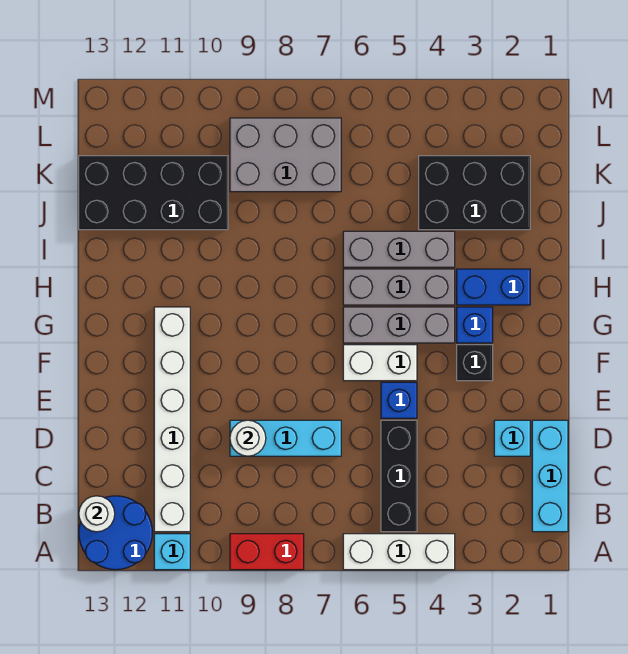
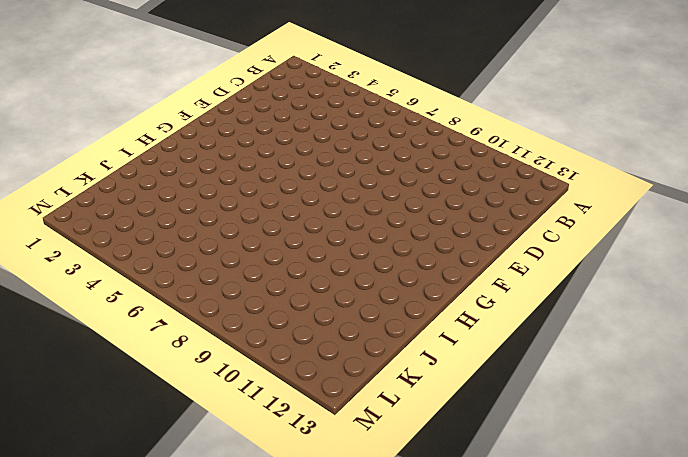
none -> white 1x3 brick [343,534,455,570]
none -> red 1x2 brick [230,534,304,570]
none -> cyan 1x1 brick [154,534,190,570]

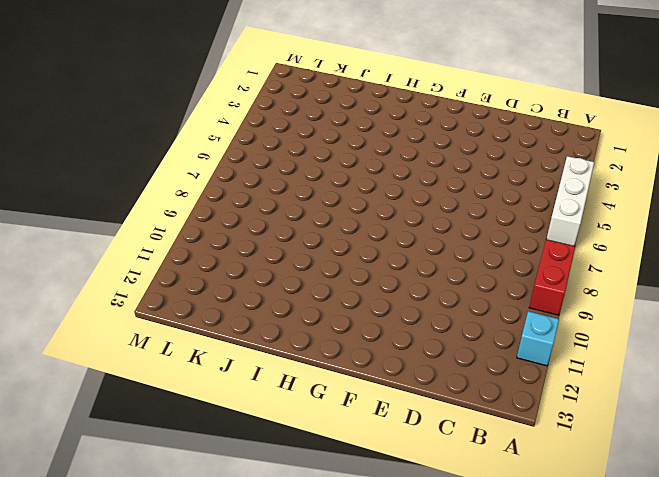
none -> blue 2x2 round brick [79,496,153,570]
none -> cyan 1x3 brick [532,420,568,532]
none -> black 1x3 brick [381,420,417,532]

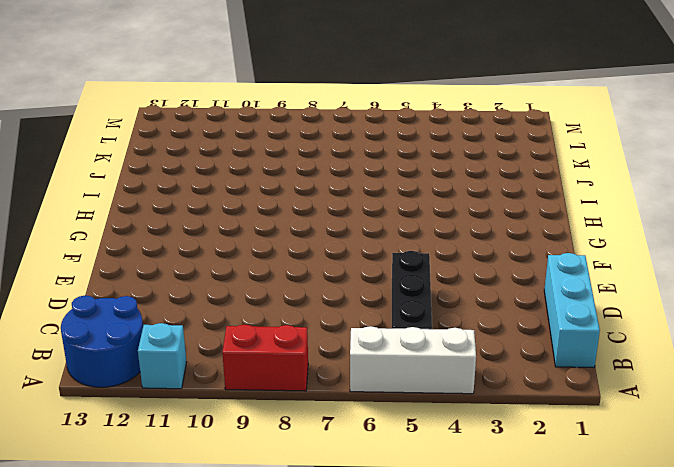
none -> white 1x6 brick [154,307,190,532]
none -> cyan 1x1 brick [494,420,530,456]
none -> cyan 1x3 brick [230,420,341,456]

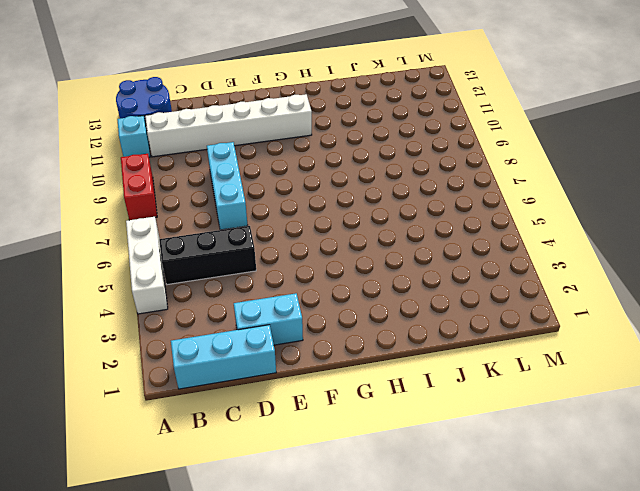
cyan 1x2 brick [234,293,303,345] -> cyan 1x1 brick [494,420,530,456]
none -> blue 1x1 brick [381,382,417,418]
none -> black 1x1 brick [457,345,493,381]
none -> white 1x2 brick [343,345,417,381]

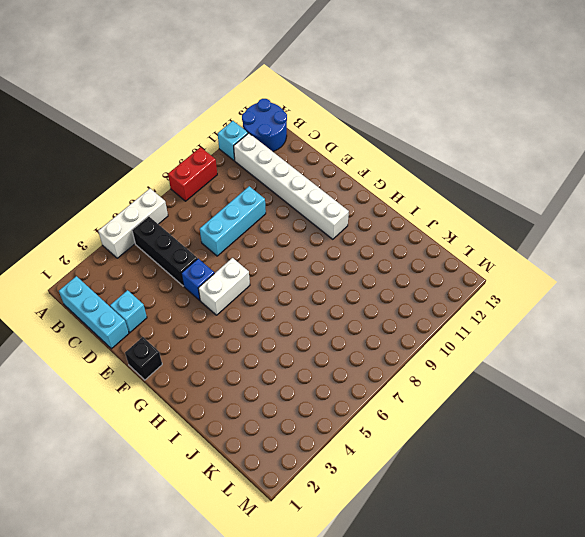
black 1x1 brick [125,337,162,380] -> black 1x1 brick moved to [457,345,493,381]
none -> blue 1x1 brick [457,307,493,343]
none -> grey 1x3 brick [343,307,455,343]
none -> blue 1x2 brick [457,269,530,305]

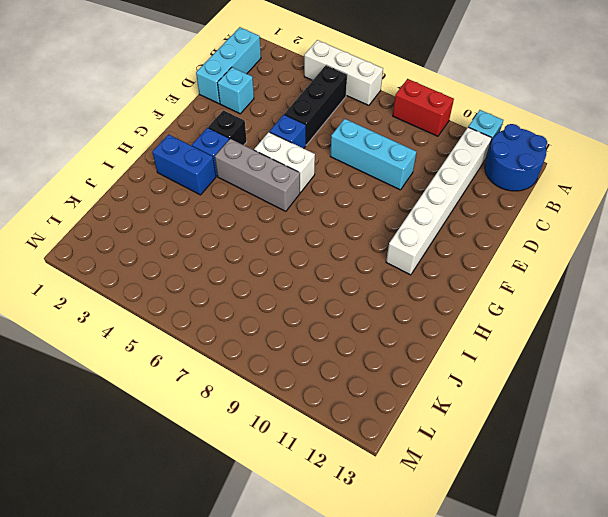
none -> grey 1x3 brick [343,269,455,305]
none -> grey 1x3 brick [343,231,455,267]
none -> black 2x3 brick [419,156,530,230]

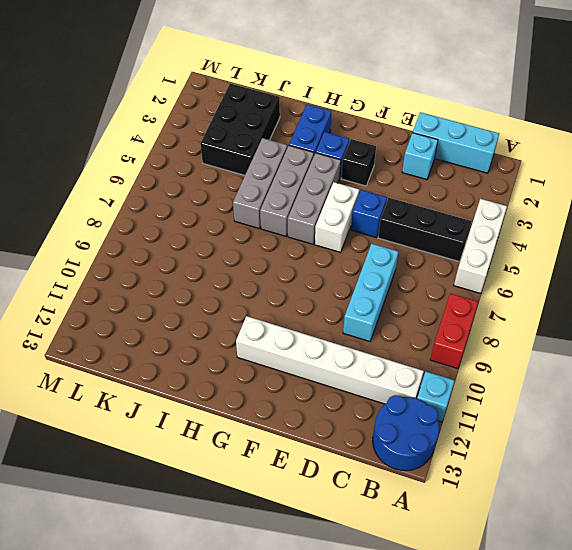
none -> black 2x4 brick [79,156,228,230]
none -> grey 2x3 brick [230,118,341,192]
none -> white 1x1 round brick [79,496,115,532]

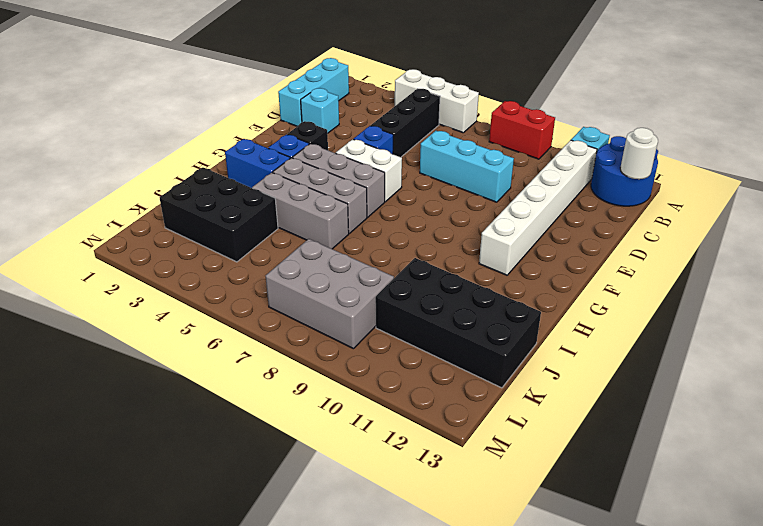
none -> white 1x1 round brick [230,420,266,456]

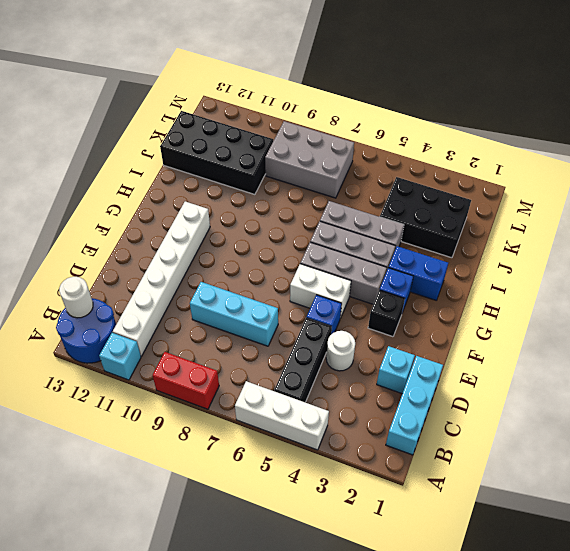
white 1x1 round brick [326,331,355,371] -> white 1x1 round brick moved to [230,420,266,456]

